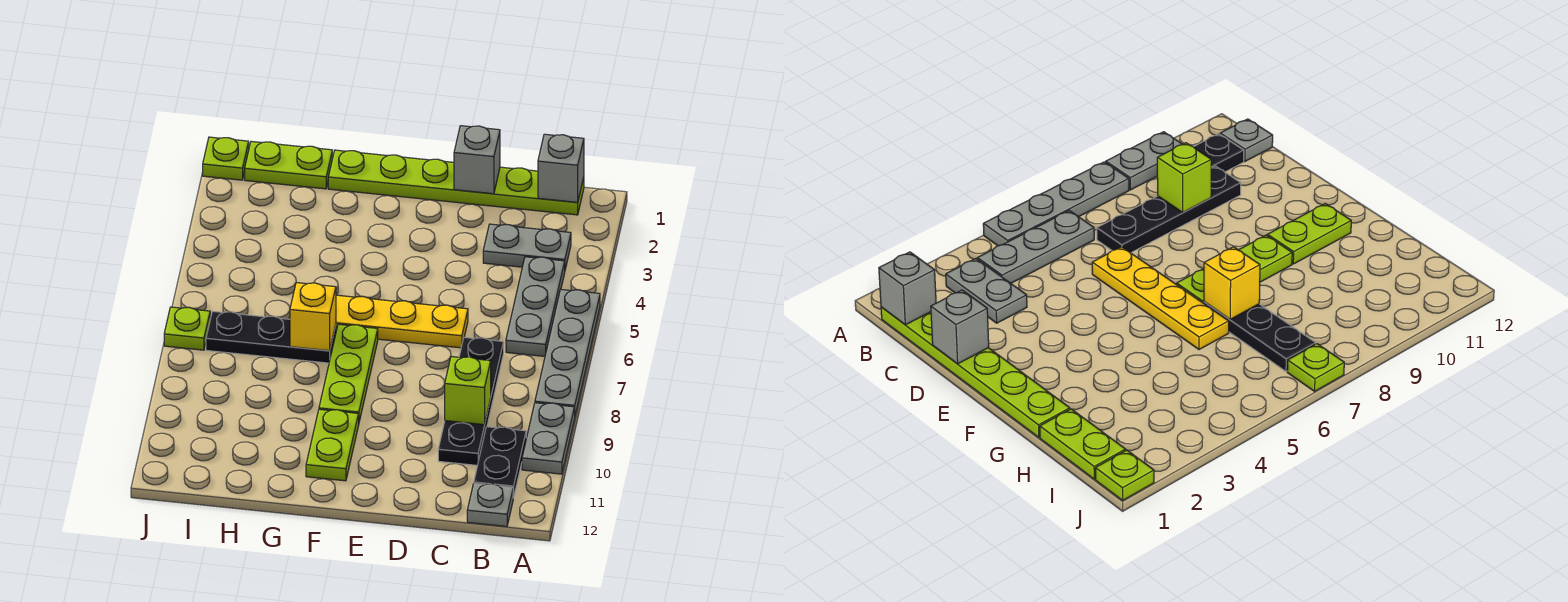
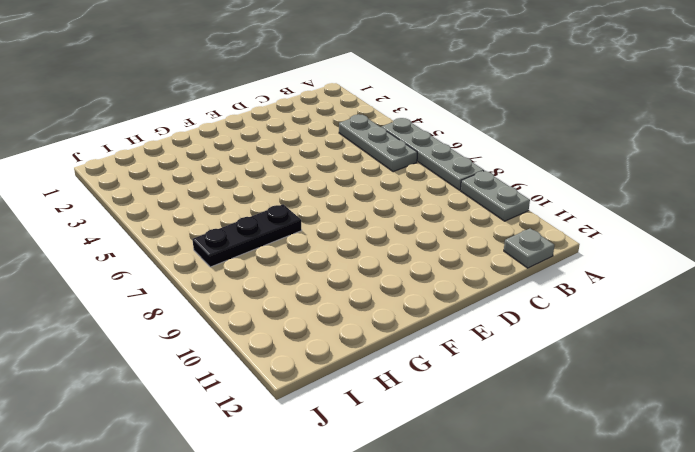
none -> lime 1x6 plate [328,150,584,215]
none -> grey 1x2 plate [483,224,571,269]
none -> black 1x2 plate [474,427,526,498]

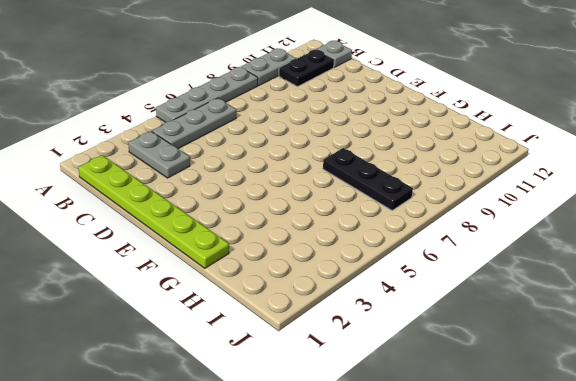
none -> black 1x4 plate [438,337,504,465]
none -> yellow 1x4 plate [336,295,468,348]
none -> lime 1x3 plate [319,324,378,421]

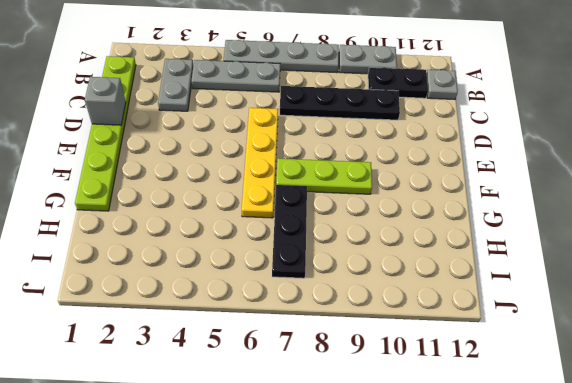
none -> lime 1x2 plate [306,409,359,481]
none -> lime 1x2 plate [245,141,332,189]
none -> lime 1x1 plate [203,137,249,180]

